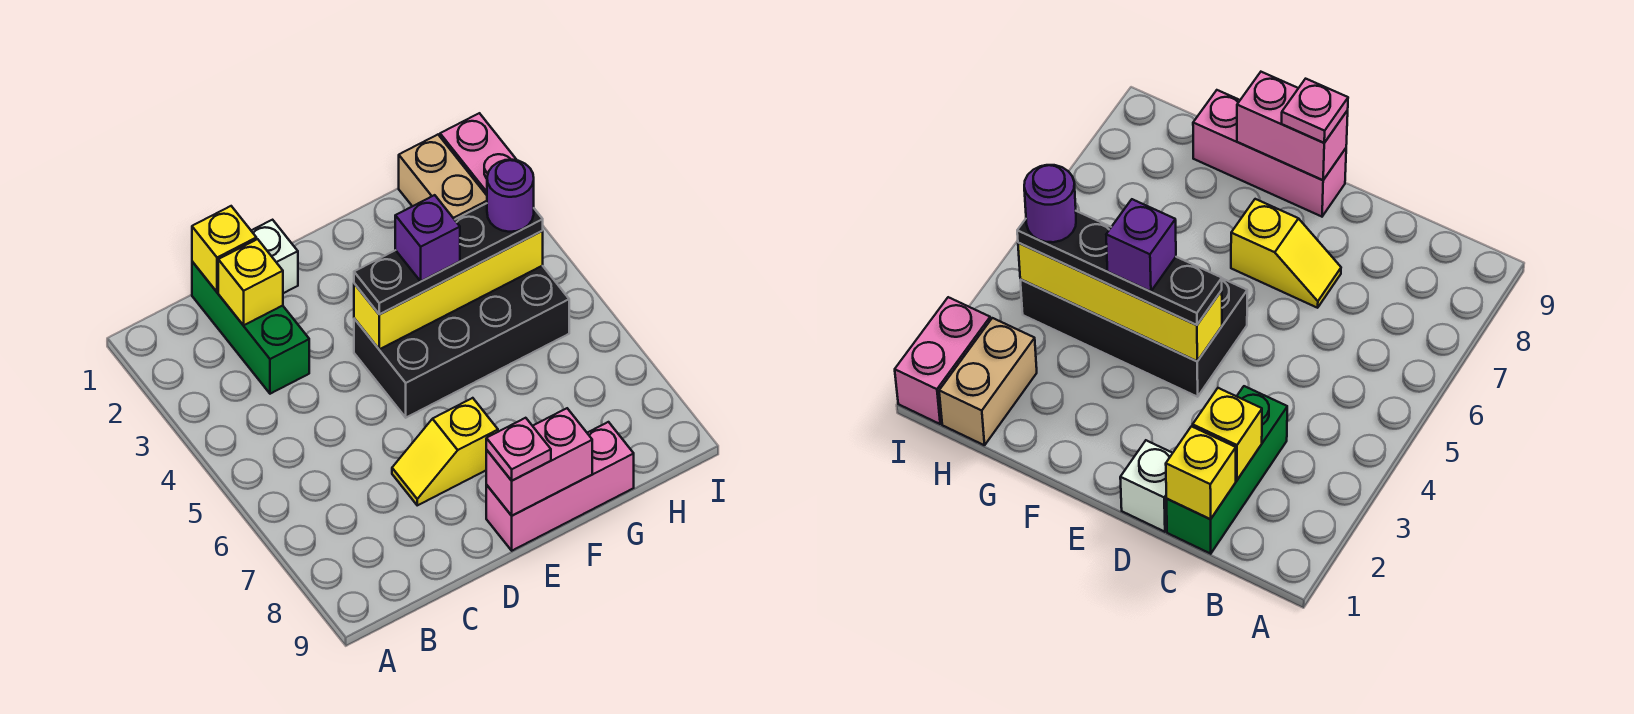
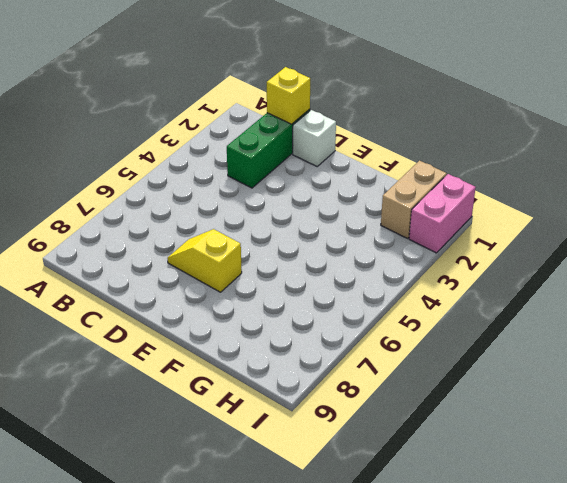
none -> black 2x4 brick [354,266,569,418]
none -> pink 1x3 brick [486,422,634,551]
none -> yellow 1x1 brick [218,239,283,325]

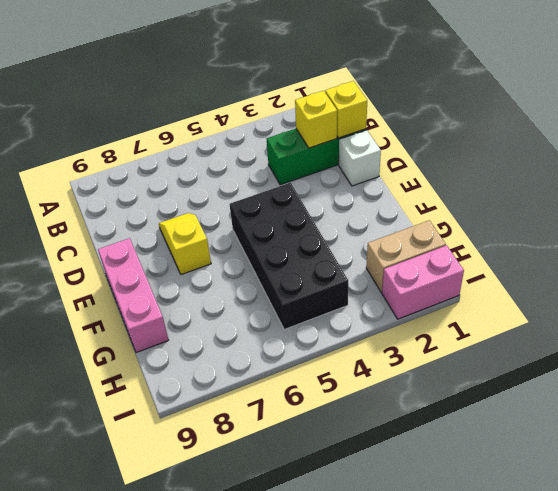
none -> yellow 1x4 brick [354,231,543,349]
none -> pink 1x2 brick [486,408,592,516]
none -> black 1x4 plate [354,203,543,314]

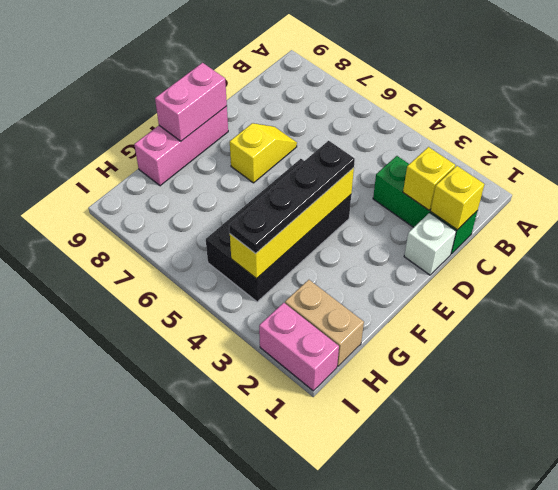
none -> pink 1x1 plate [486,418,551,481]
none -> purple 1x1 brick [395,195,460,281]
none -> purple 1x1 round brick [487,160,534,232]

